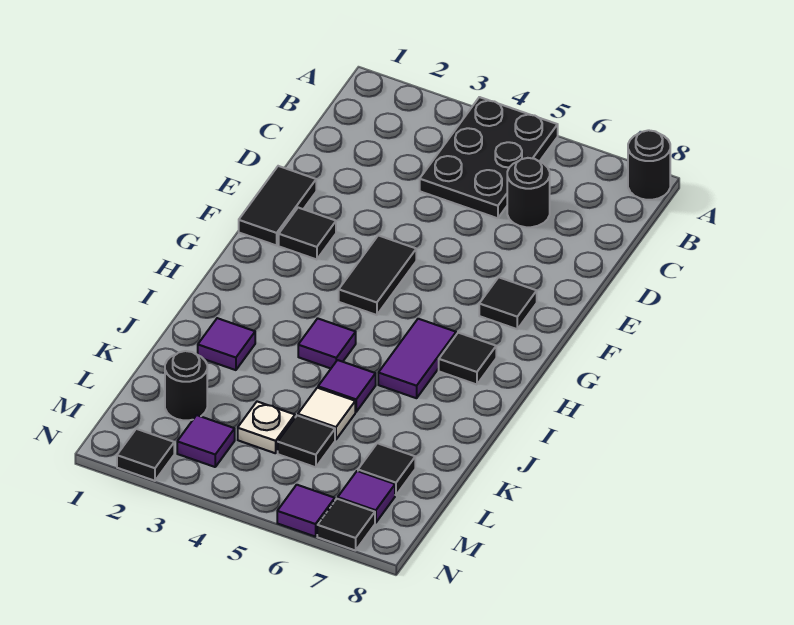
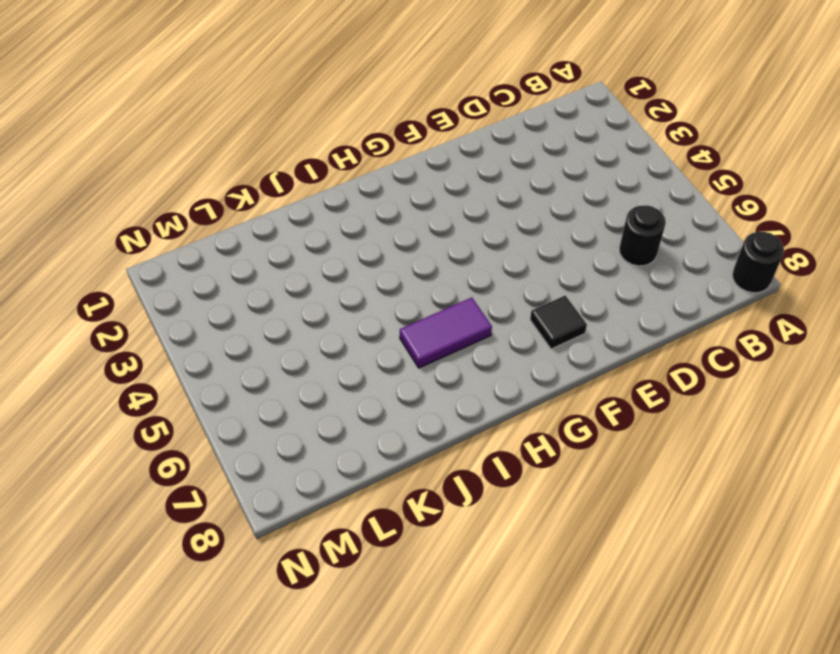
none -> black 2x3 plate [420,97,558,218]
none -> black 1x2 tile [239,166,316,245]
none -> black 1x1 tile [279,208,336,260]

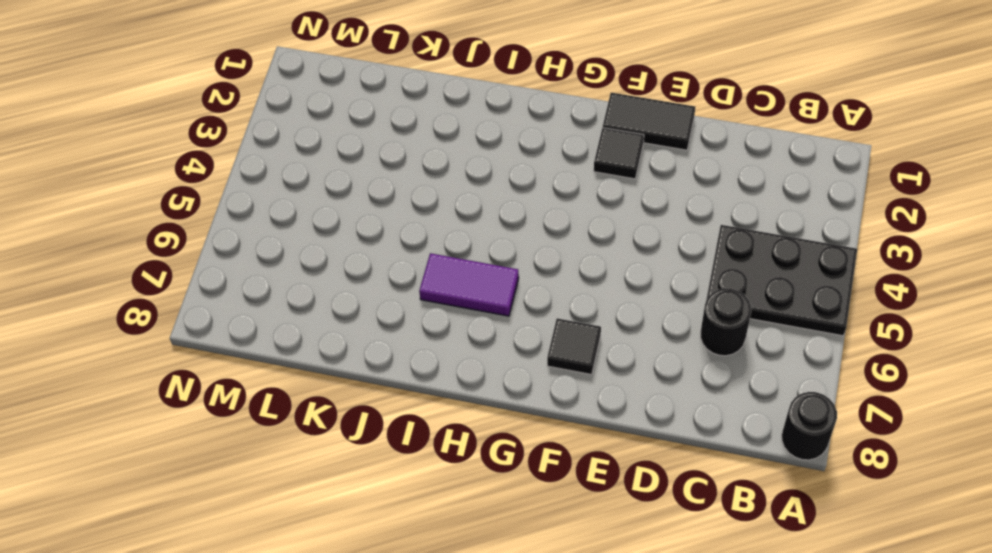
none -> black 1x2 tile [339,235,416,315]
none -> black 1x1 tile [439,333,496,385]
none -> purple 1x1 tile [298,318,356,368]

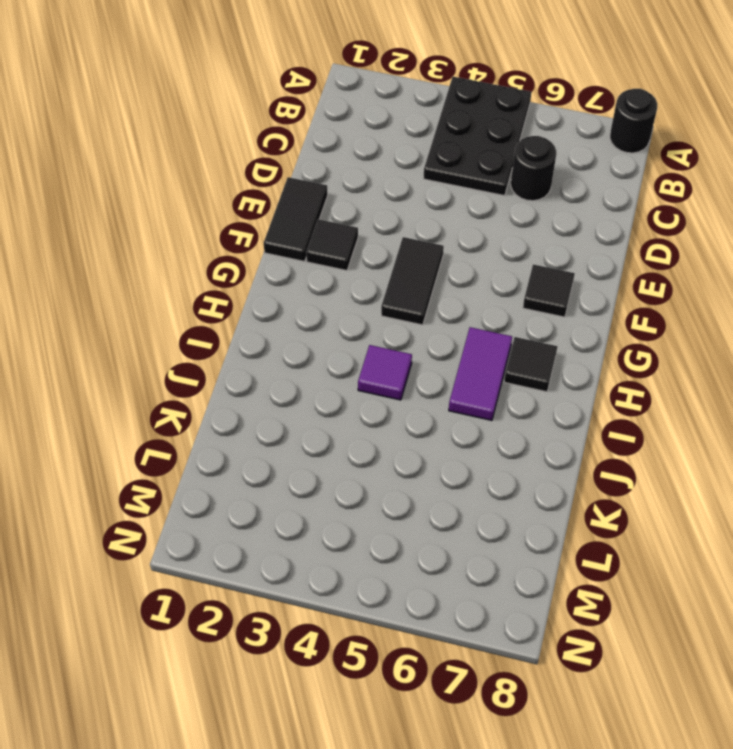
none -> purple 1x1 tile [198,318,255,370]
none -> purple 1x1 tile [318,360,376,412]
none -> white 1x1 tile [298,388,355,440]

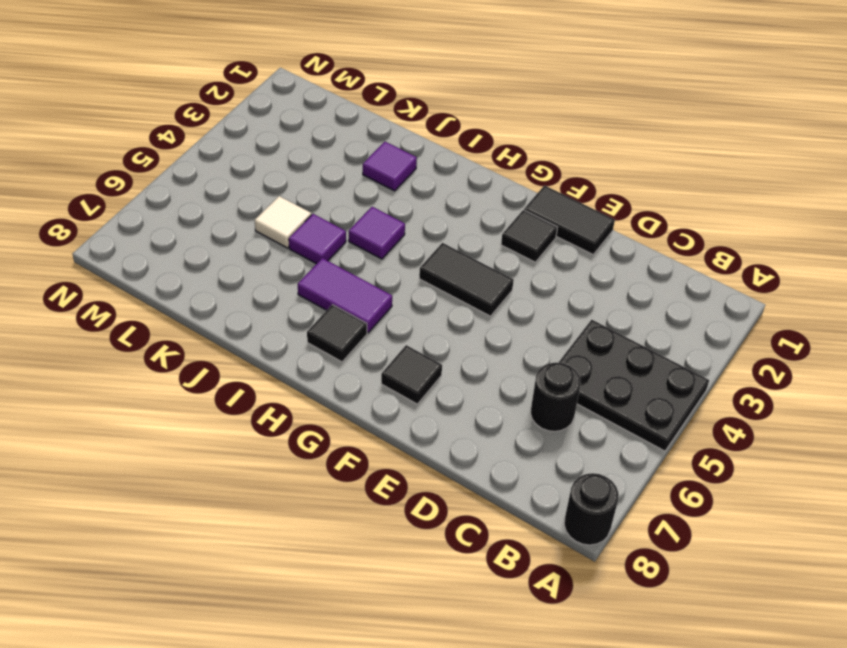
none -> black 1x1 round brick [165,351,207,420]
none -> white 1x1 plate [238,402,295,453]
none -> black 1x1 tile [278,415,335,467]

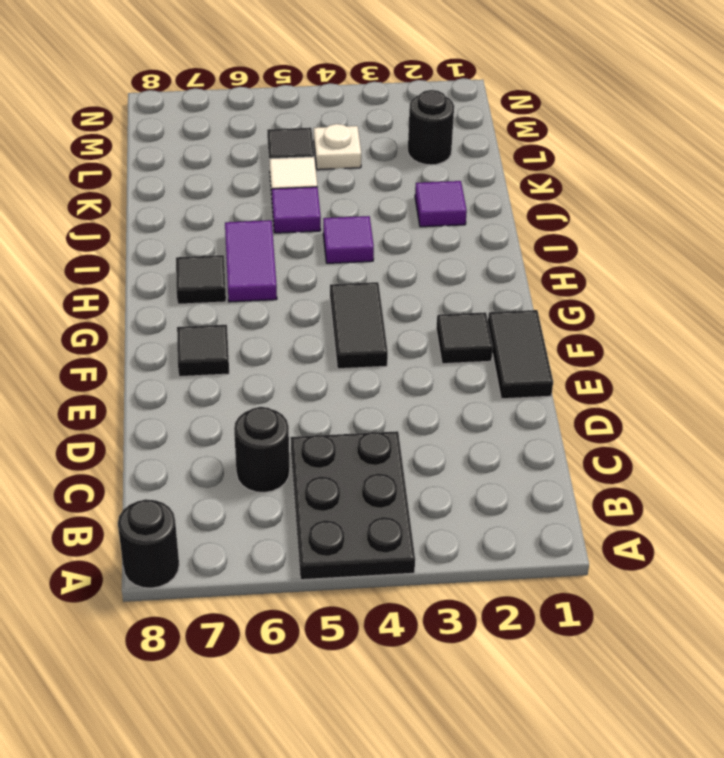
none -> black 1x1 tile [358,443,415,495]
none -> purple 1x1 tile [177,415,235,467]
none -> purple 1x1 tile [338,471,395,523]

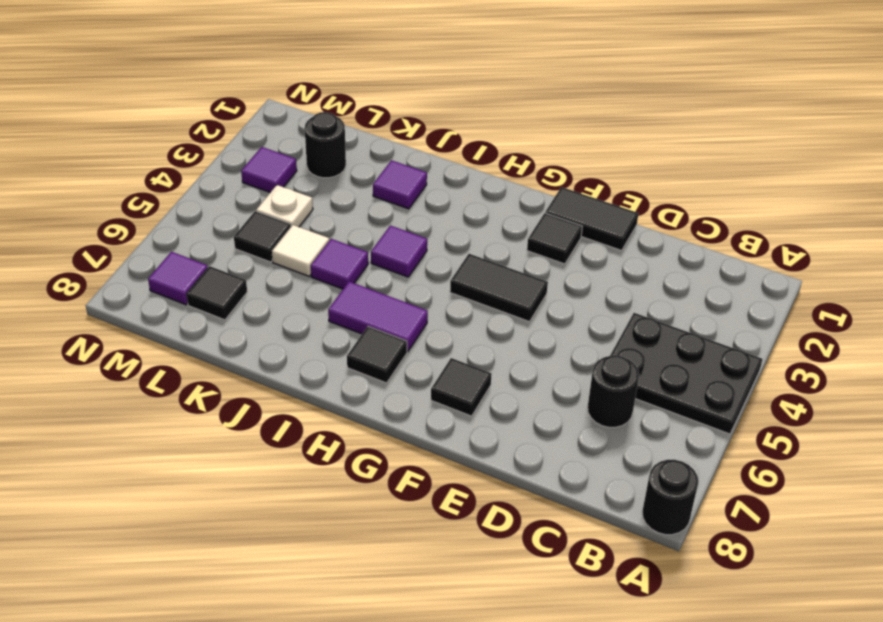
none -> black 1x1 tile [117,429,174,481]
none -> purple 1x1 tile [277,485,335,537]
none -> black 1x1 tile [317,499,375,551]

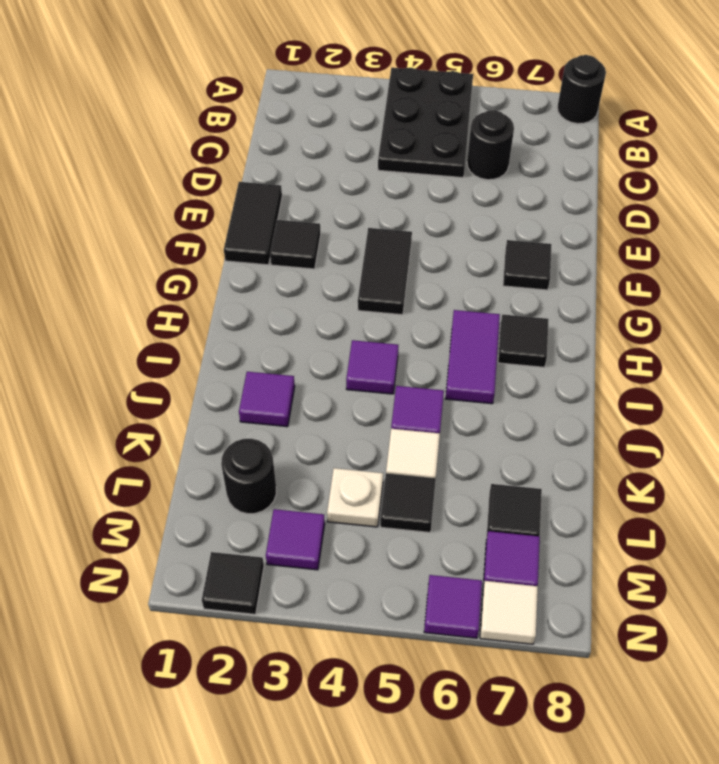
white 1x1 tile [480,581,538,644] -> black 1x1 tile [317,499,375,551]

